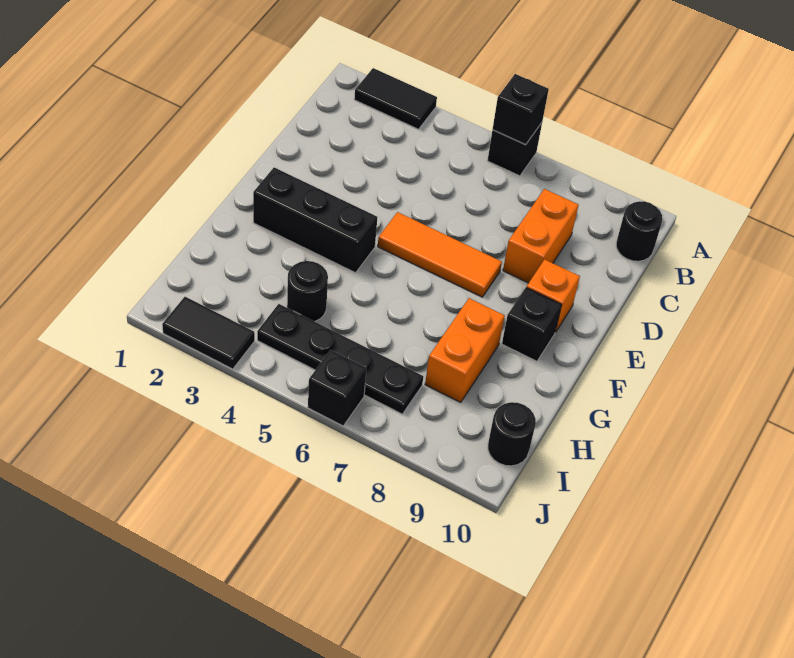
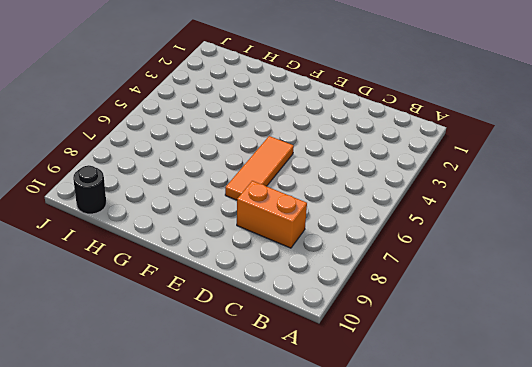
none -> black 1x2 tile [354,68,437,129]
none -> black 1x1 brick [488,123,542,176]
none -> black 1x1 round brick [616,201,663,261]

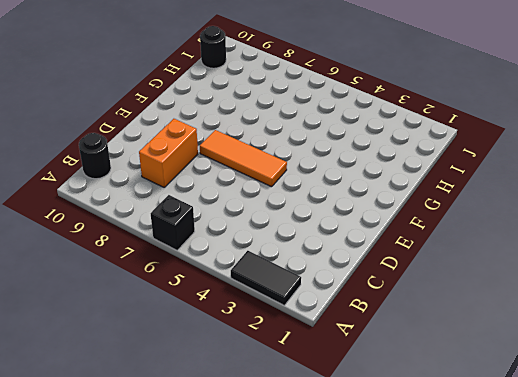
none -> orange 1x1 brick [526,259,580,332]
none -> black 1x3 brick [253,168,377,273]
none -> black 1x1 brick [502,288,561,361]

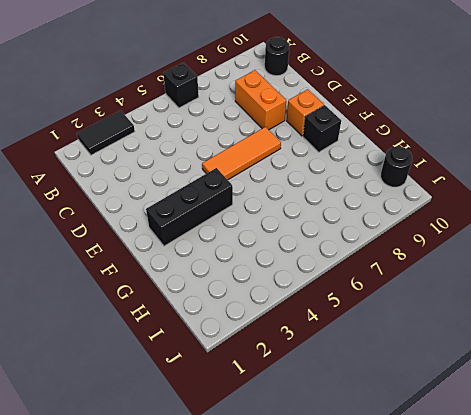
none -> orange 1x2 brick [425,298,505,402]
none -> black 1x1 round brick [287,261,328,322]
none -> black 1x4 plate [257,304,423,414]

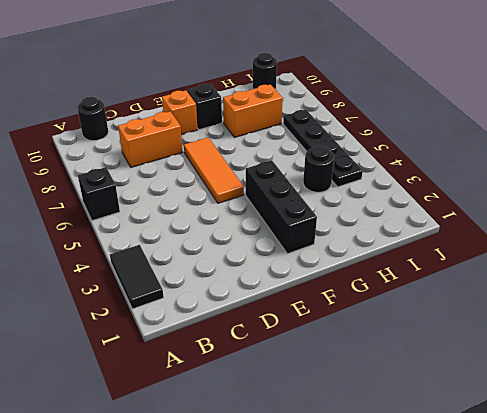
none -> black 1x2 tile [162,297,255,369]
none -> black 1x1 brick [308,350,366,426]
none -> black 1x1 brick [493,74,549,145]

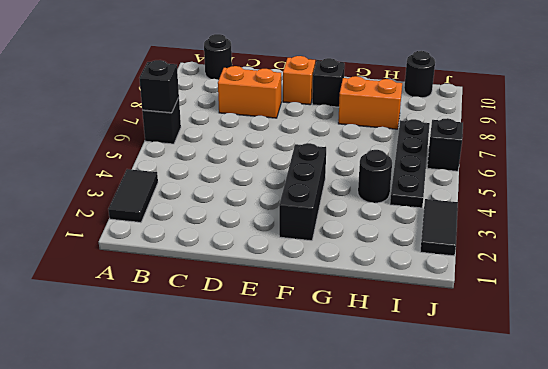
none -> orange 1x3 tile [378,212,502,297]

